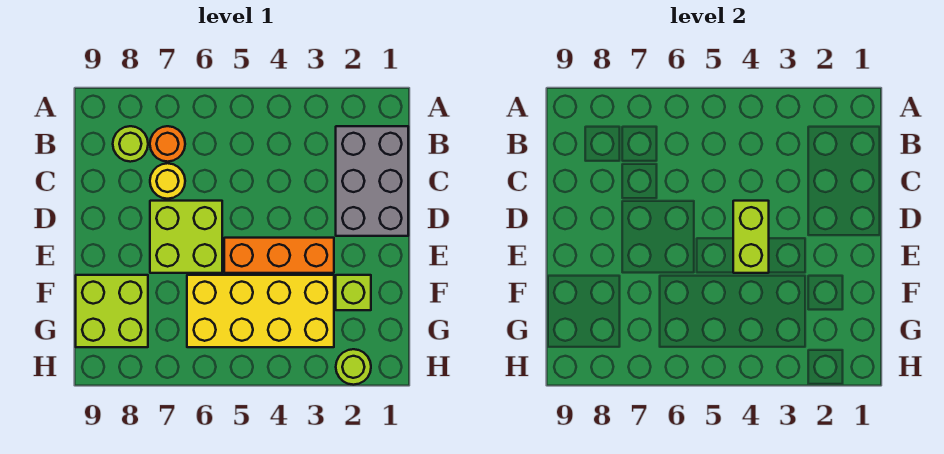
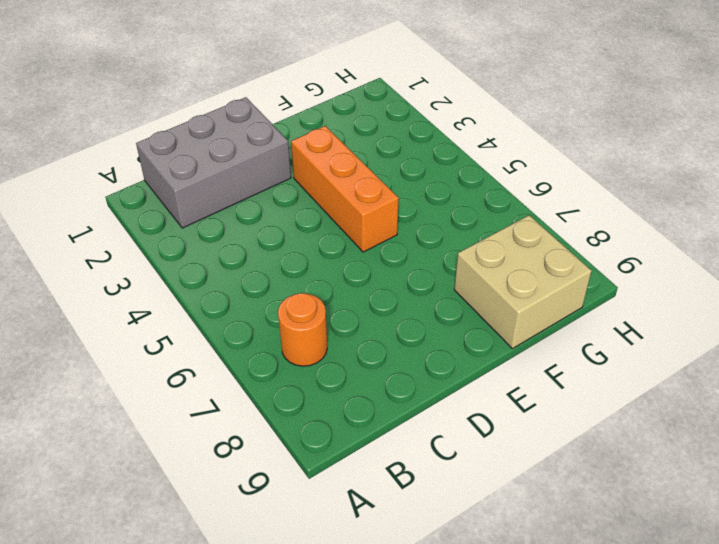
tan 2x2 brick [454,215,592,349] -> lime 2x2 brick [76,275,148,347]
none -> lime 1x1 round brick [113,126,148,162]
none -> yellow 1x1 round brick [150,163,185,199]

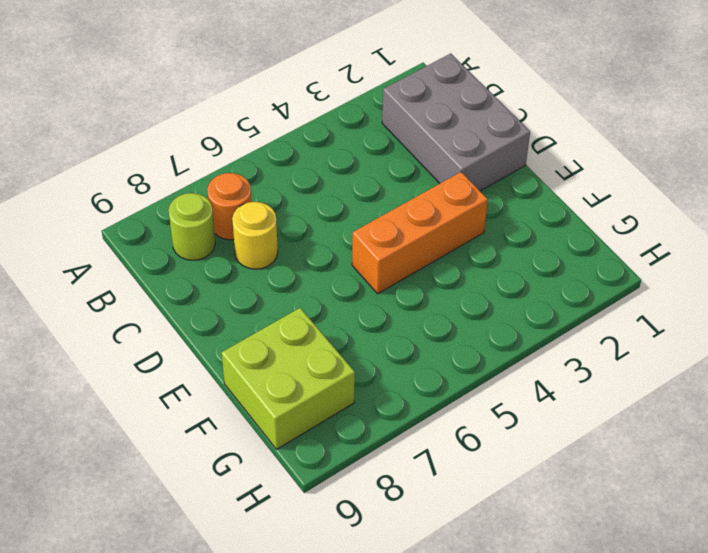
none -> lime 2x2 brick [150,201,222,273]
none -> lime 1x1 brick [336,275,371,310]

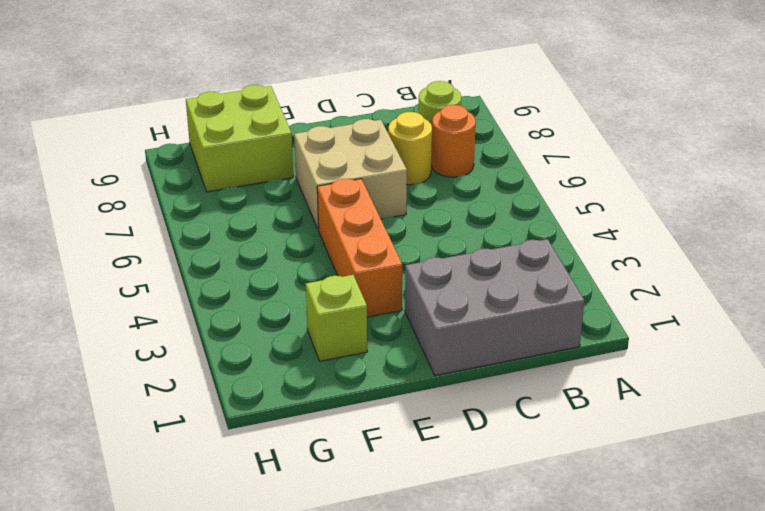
tan 2x2 brick [294,119,407,230] -> lime 2x2 brick [150,201,222,273]
none -> yellow 2x4 brick [187,275,334,347]
none -> lime 1x1 round brick [336,349,371,385]

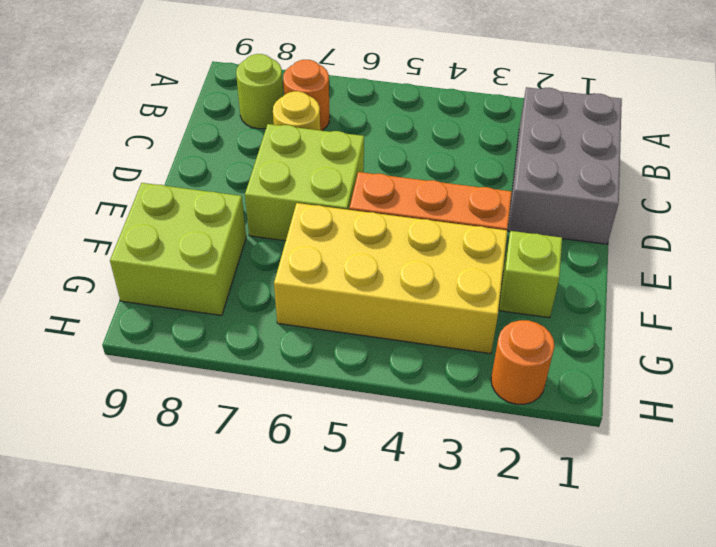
orange 1x1 round brick [491,320,555,404] -> lime 1x1 round brick [336,349,371,385]
none -> lime 1x2 brick [733,201,769,273]

